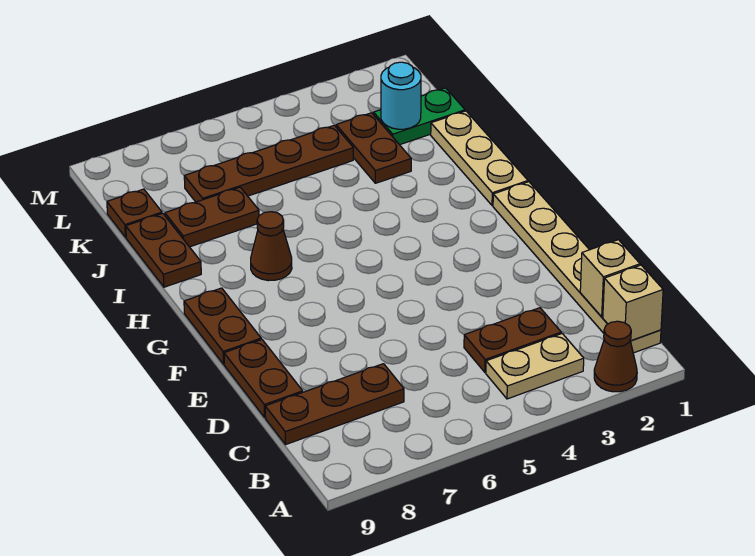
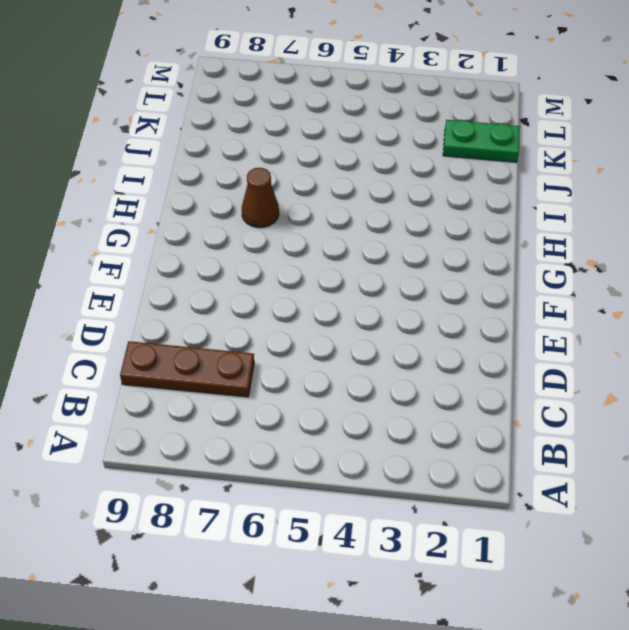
none -> brown 1x1 cone [594,321,637,392]
none -> tan 1x6 plate [493,182,661,353]
none -> tan 1x2 plate [486,334,584,399]

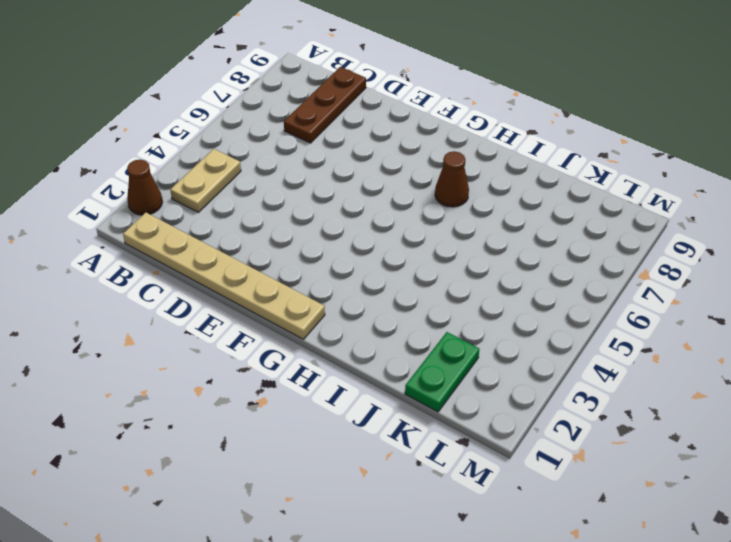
none -> brown 1x2 plate [464,308,561,372]
none -> brown 1x2 plate [224,339,303,417]
none -> brown 1x2 plate [184,288,261,364]

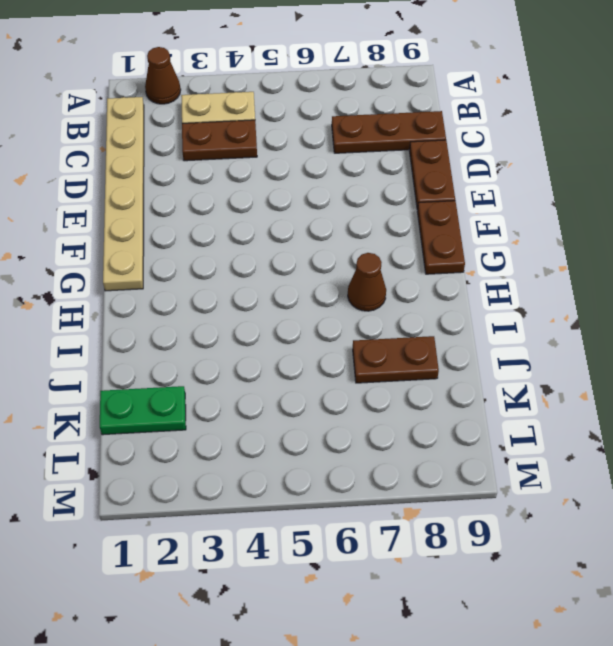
none -> tan 1x3 plate [431,111,528,206]
none -> brown 1x2 plate [126,213,201,287]
none -> brown 1x2 plate [336,113,411,183]

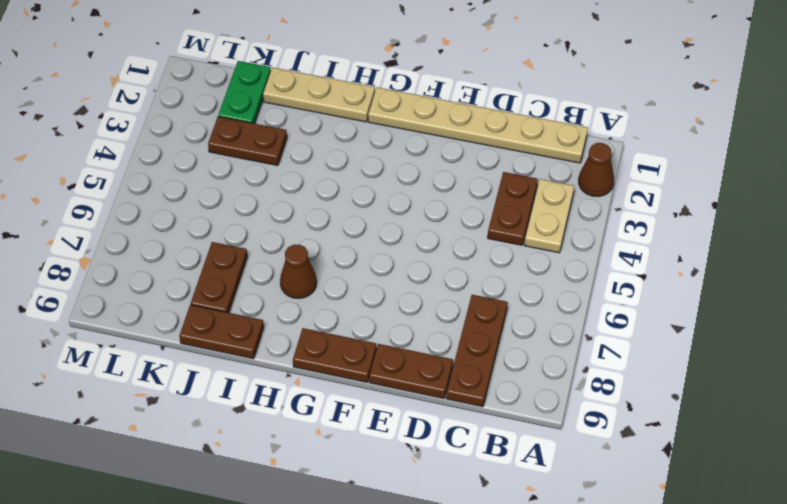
none -> brown 1x4 plate [184,125,353,202]
none -> brown 1x1 plate [107,189,162,237]
none -> tan 1x1 brick [603,265,663,341]

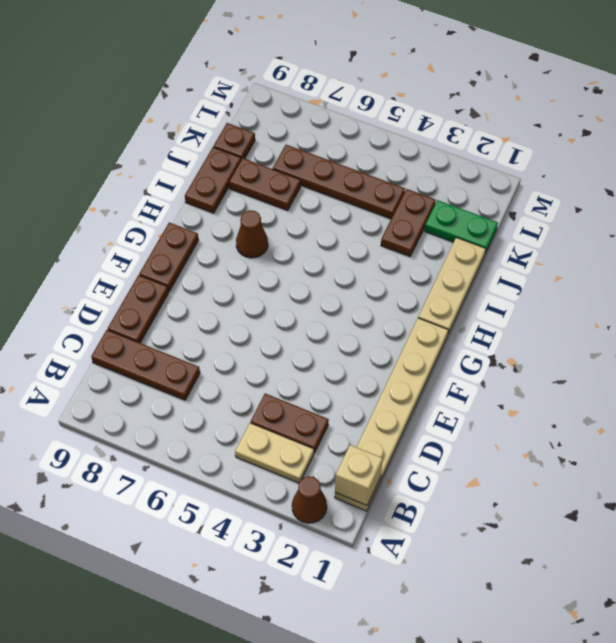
none -> tan 1x1 brick [580,240,640,317]
none -> cyan 1x1 round brick [381,62,421,129]

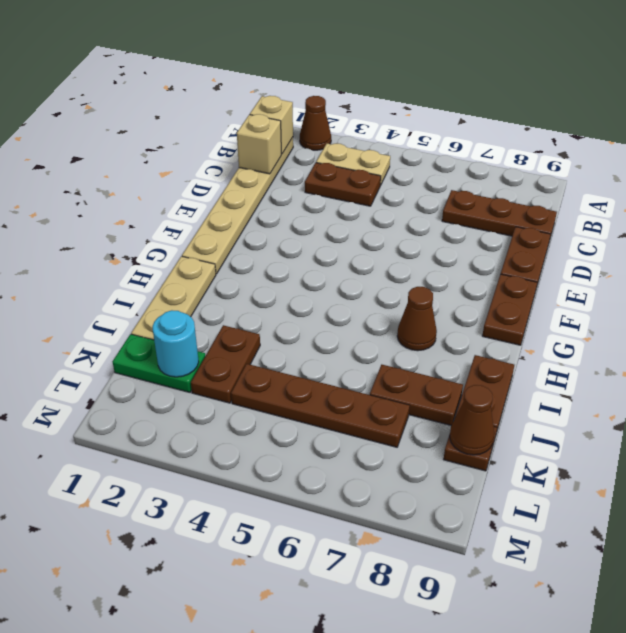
brown 1x1 cone [450,385,494,455] -> none

